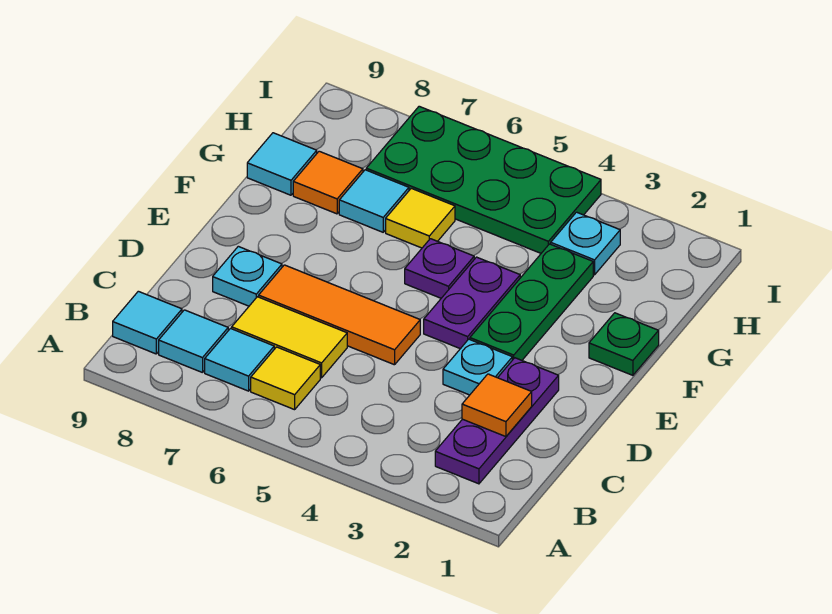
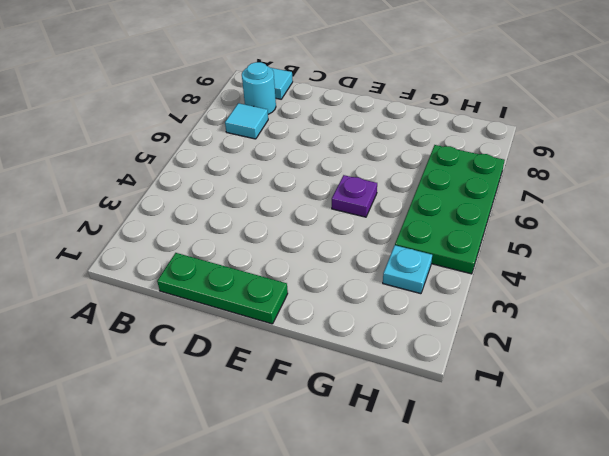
cyan 1x1 round brick [242,62,276,114] -> cyan 1x1 tile [159,310,228,373]
green 1x3 plate [157,253,288,324] -> green 1x3 plate moved to [470,244,593,360]
none -> purple 1x3 plate [435,358,559,484]
none -> yellow 1x1 tile [251,347,320,410]
none -> yellow 1x2 tile [232,297,347,378]

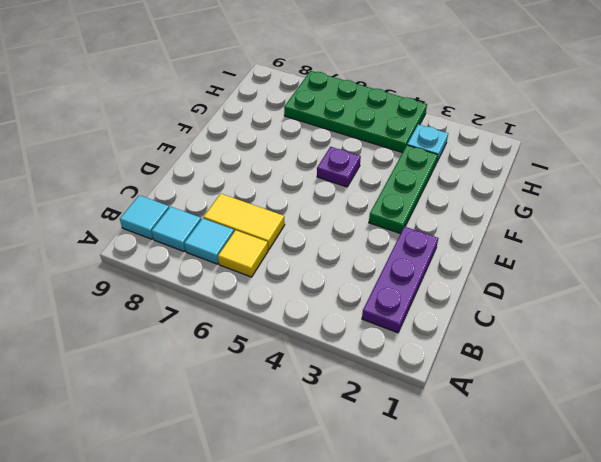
none -> cyan 1x1 plate [443,339,512,395]
none -> orange 1x3 tile [259,265,420,365]
none -> cyan 1x1 plate [213,246,282,306]

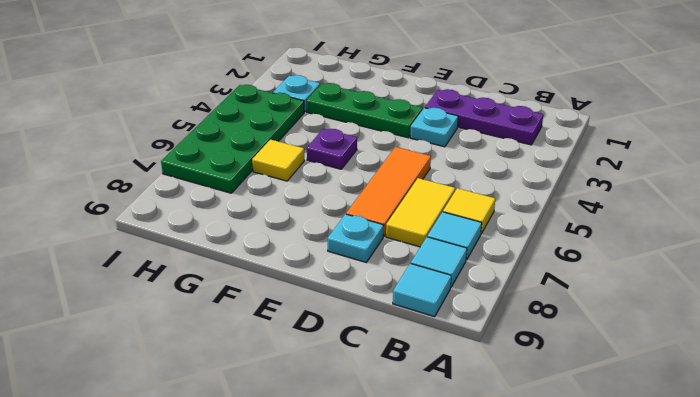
none -> purple 1x2 plate [424,257,520,349]
none -> green 1x1 plate [589,313,659,375]
none -> cyan 1x1 tile [339,170,409,232]

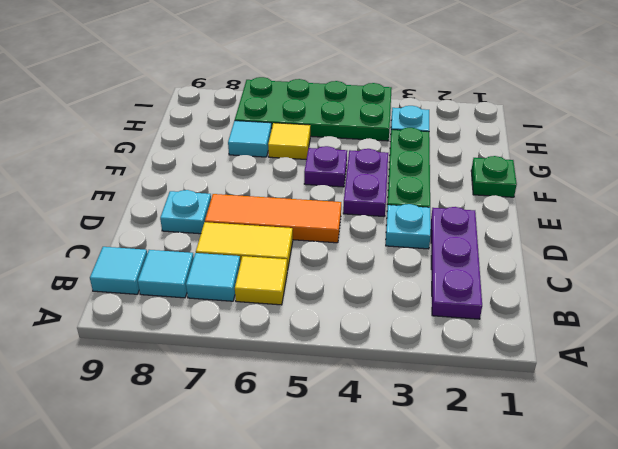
none -> orange 1x1 tile [293,151,363,214]
none -> cyan 1x1 tile [247,133,317,195]
none -> orange 1x1 tile [462,374,532,437]

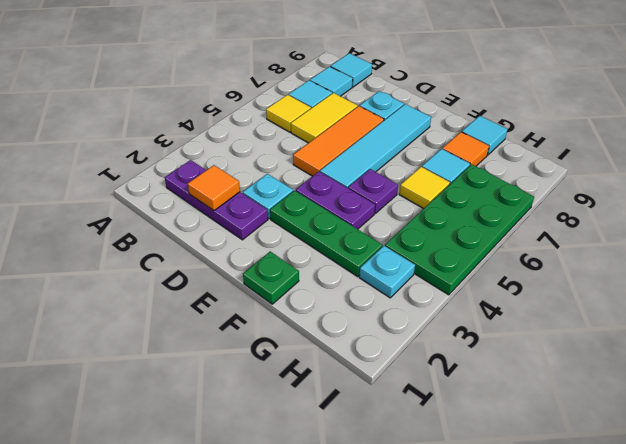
cyan 1x4 tile [320,104,431,188] -> none

